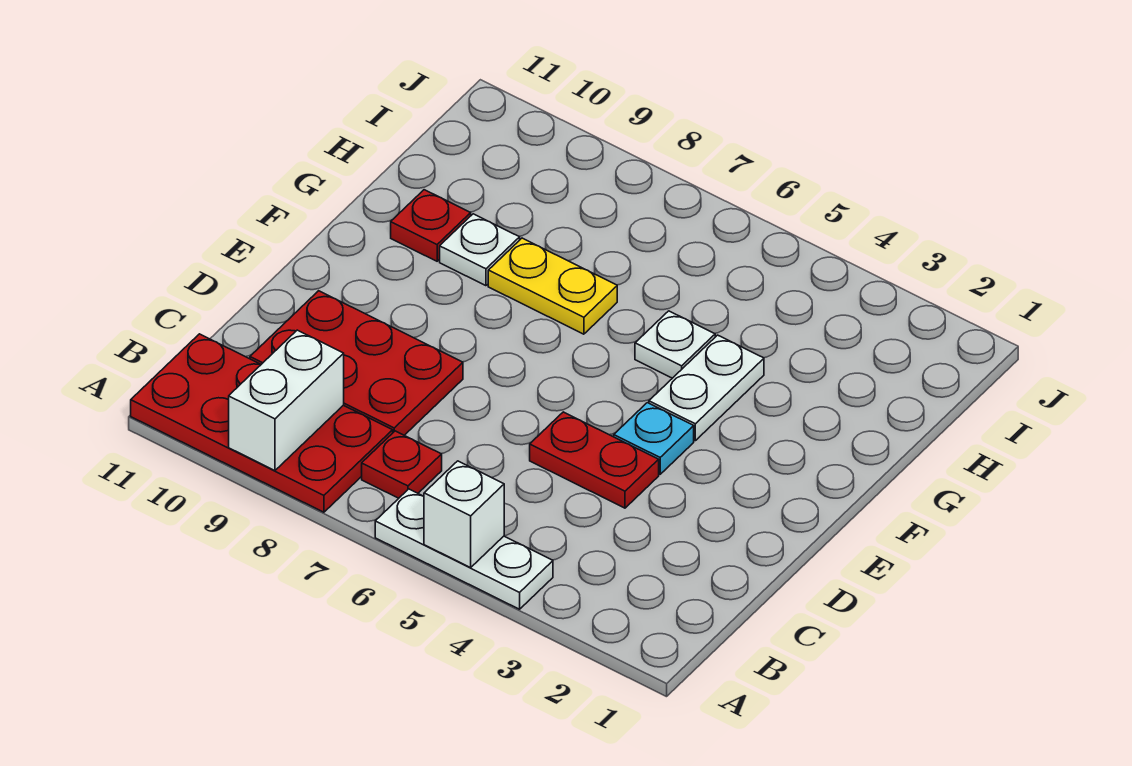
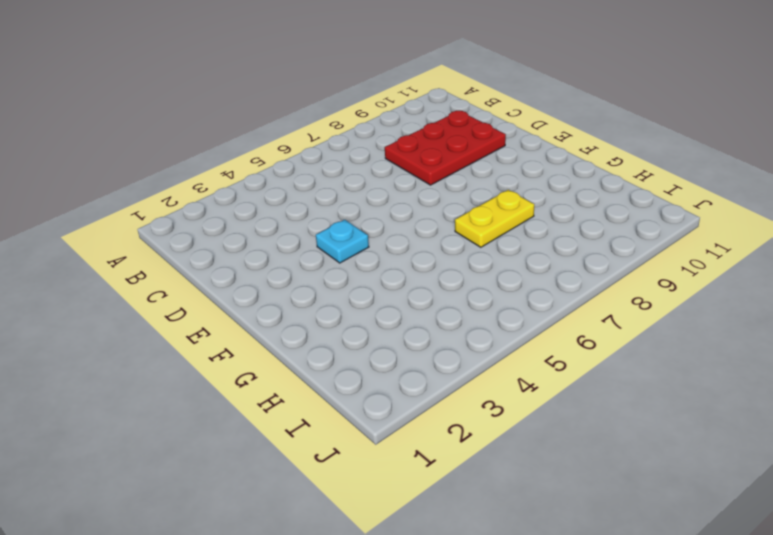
none -> white 1x3 plate [375,489,553,609]
none -> red 2x4 plate [131,334,393,512]
none -> red 1x1 plate [362,431,442,498]

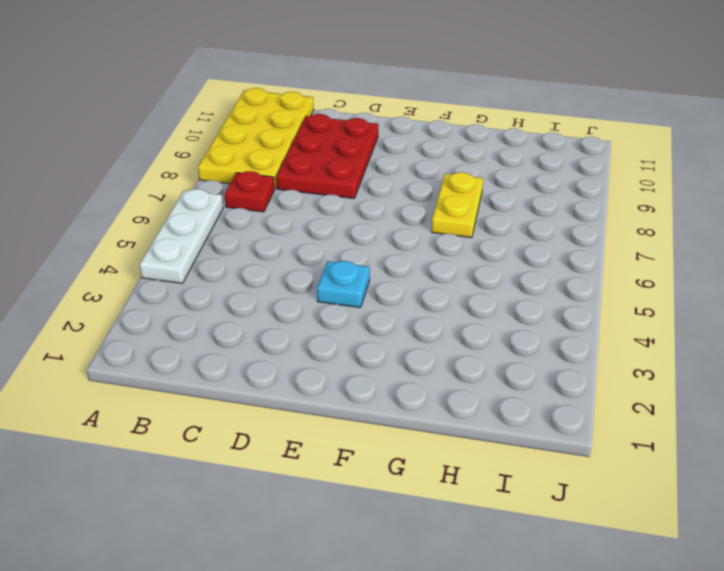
yellow 2x4 plate [198,88,314,189] -> red 2x4 plate [131,334,393,512]
none -> red 1x2 plate [530,412,659,508]
none -> white 1x2 plate [649,335,764,441]
none -> white 1x1 plate [635,311,715,378]

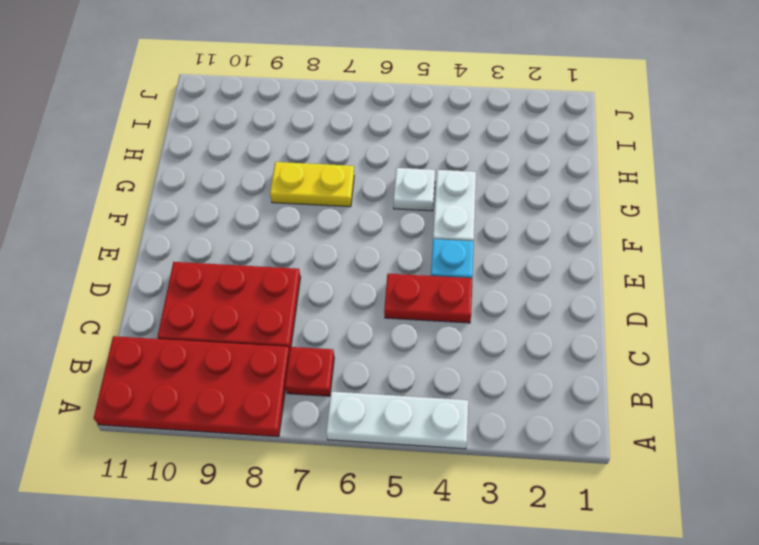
none -> white 1x1 plate [440,214,520,286]
none -> red 1x1 plate [391,190,471,261]
none -> white 1x1 brick [424,461,504,568]

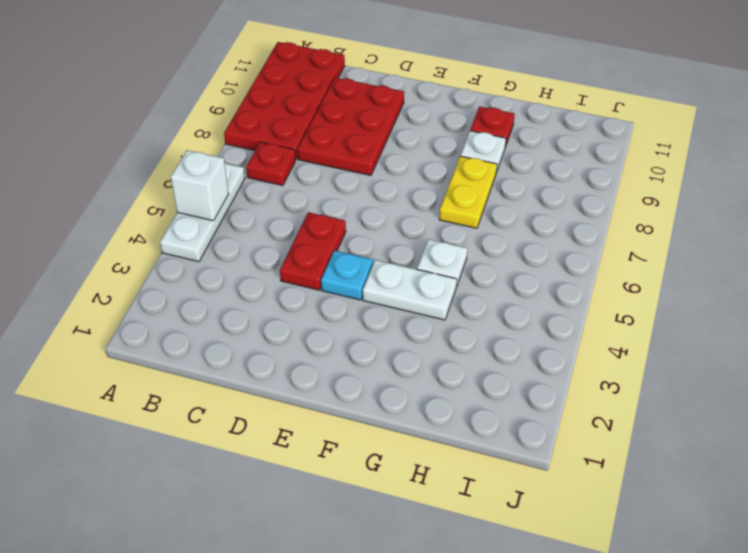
none -> white 1x2 brick [229,330,344,471]

